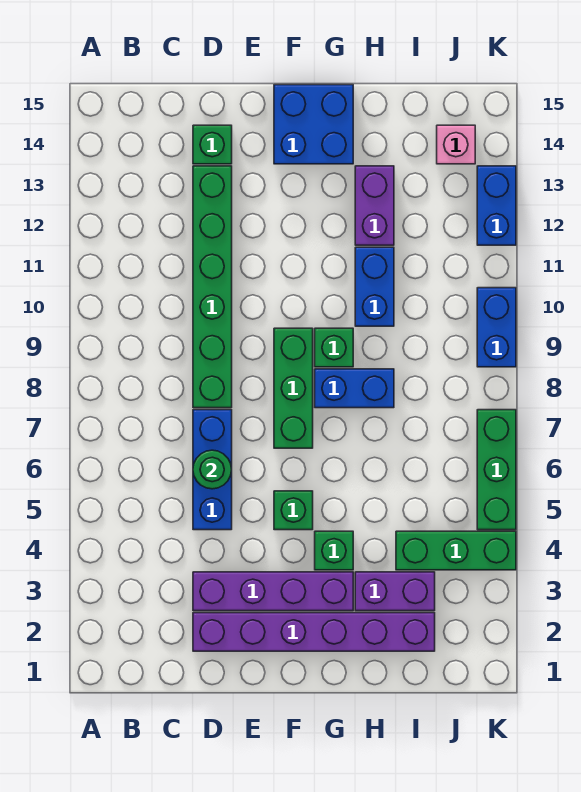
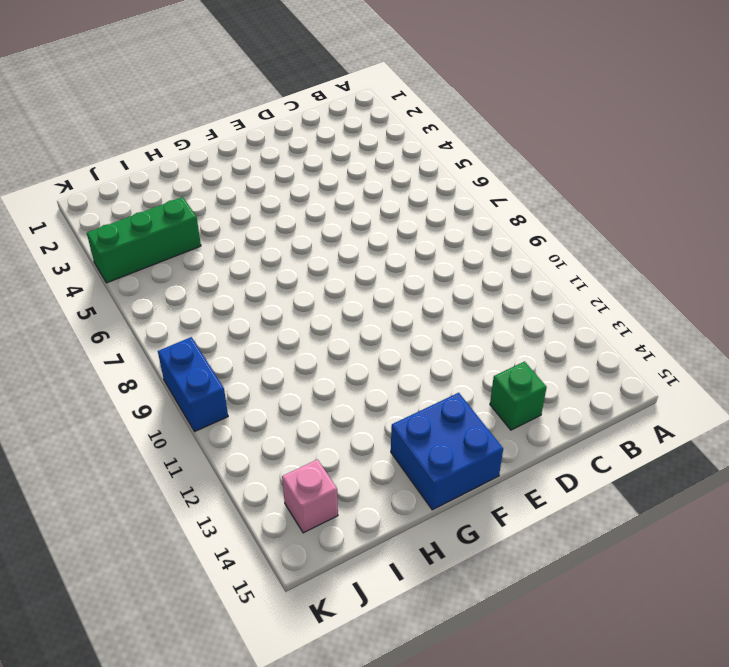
none -> purple 1x6 brick [193,613,435,651]
none -> purple 1x4 brick [193,572,353,611]
none -> blue 1x3 brick [193,410,232,530]

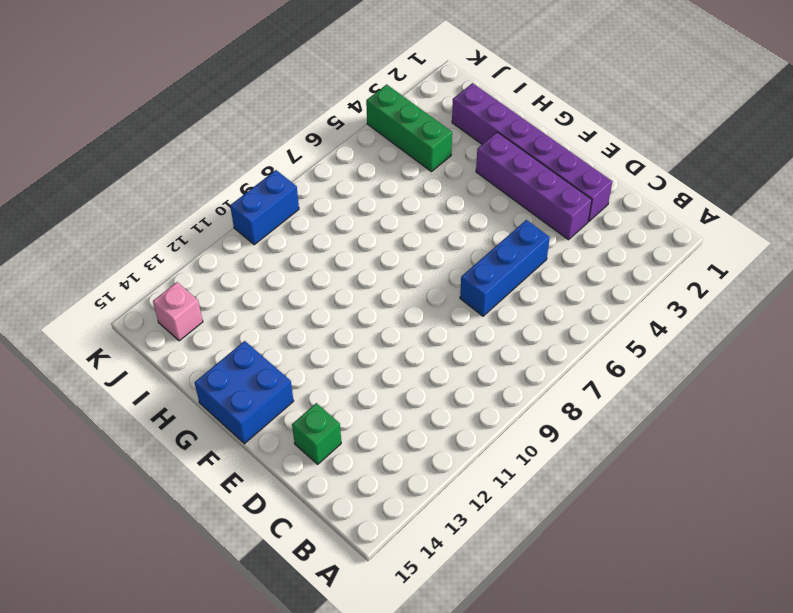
none -> green 1x6 brick [193,166,232,408]
none -> green 1x1 brick [274,491,313,530]
none -> green 1x3 brick [274,328,313,448]

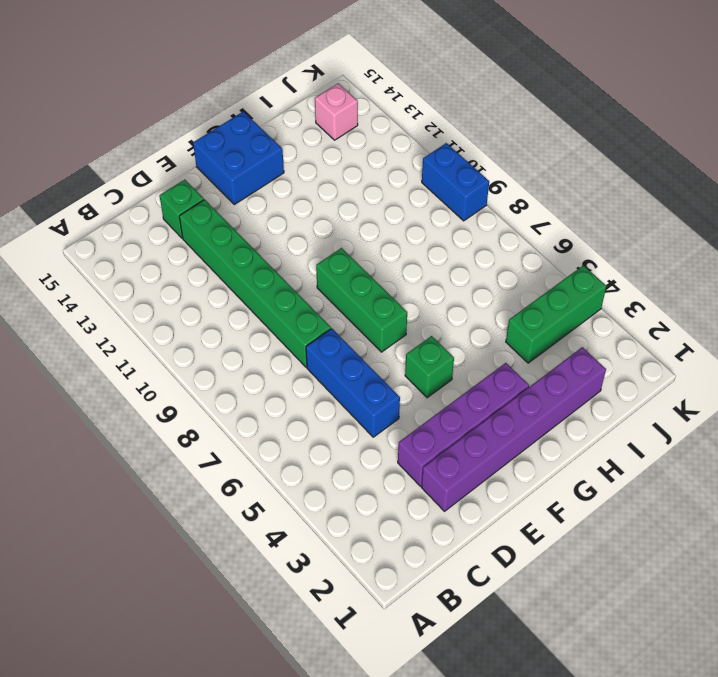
none -> green 1x1 brick [315,531,353,570]
none -> blue 1x2 brick [315,369,394,408]
none -> green 1x1 brick [315,328,353,367]

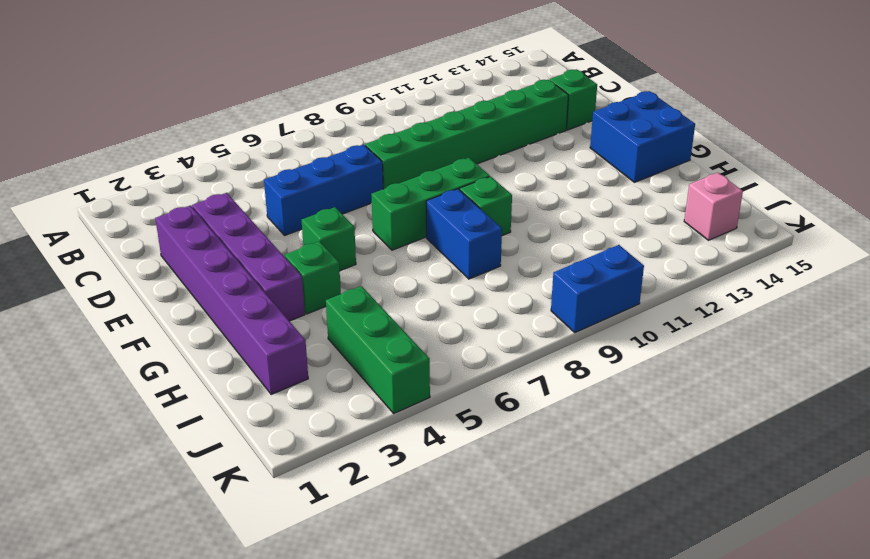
none -> purple 1x2 brick [355,572,435,611]
none -> blue 1x2 brick [355,247,394,326]
none -> purple 1x2 brick [355,166,394,245]

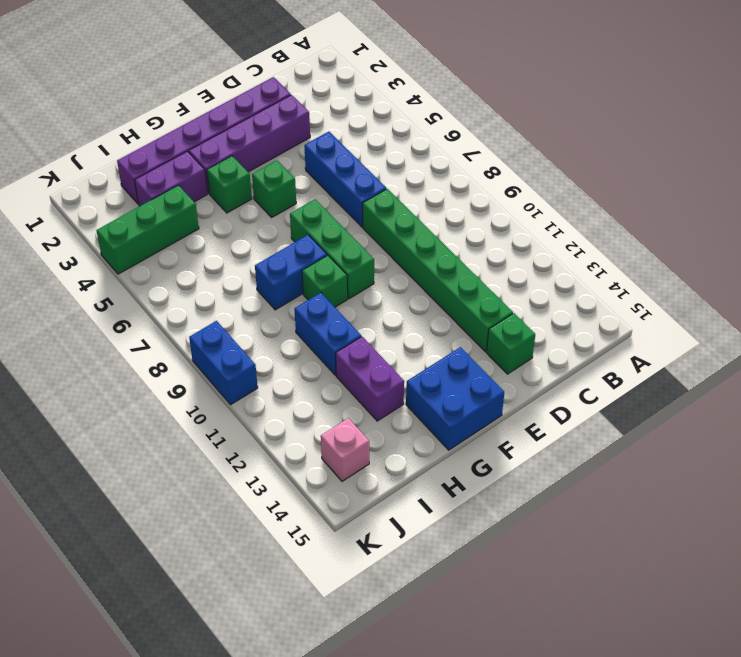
none -> green 1x3 brick [477,410,516,530]
none -> blue 1x2 brick [477,166,516,245]
none -> green 1x1 round brick [193,450,232,489]

